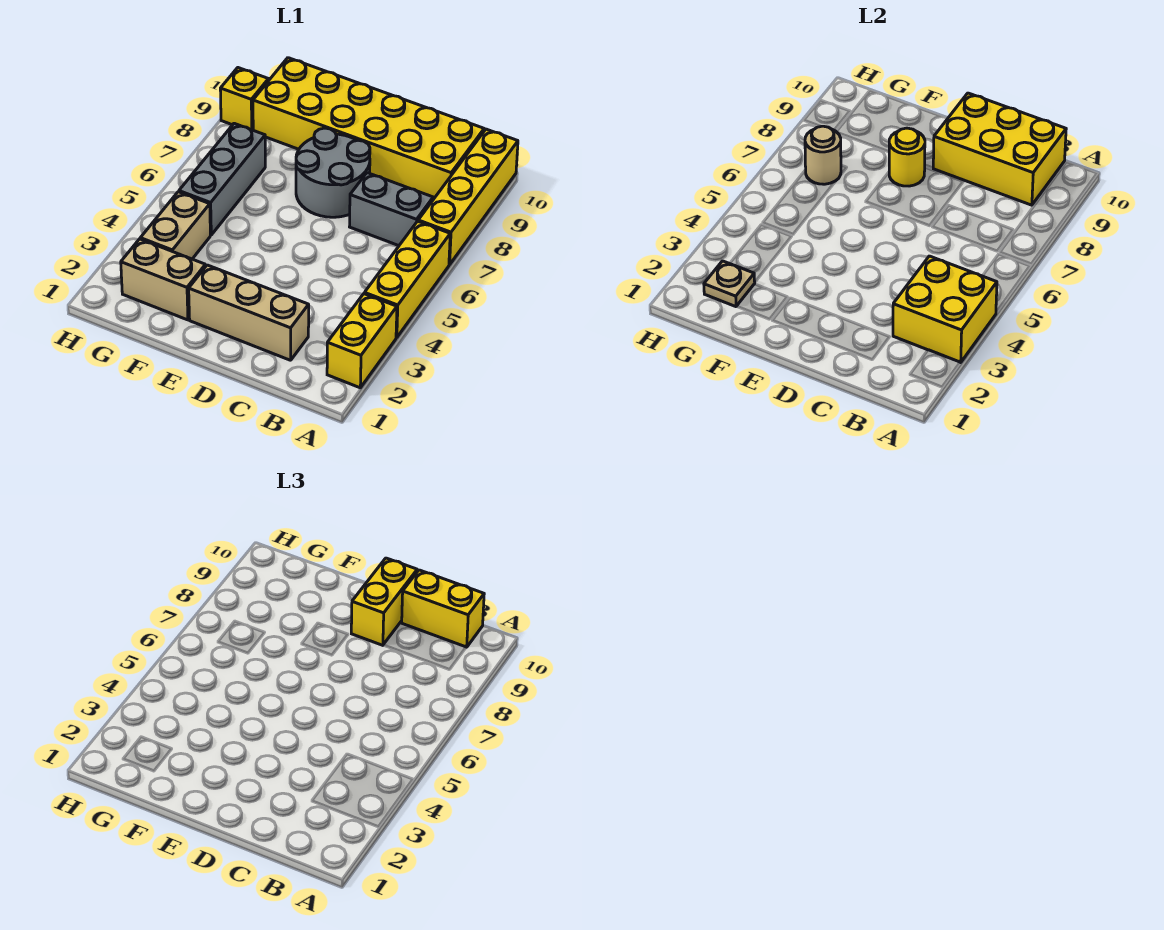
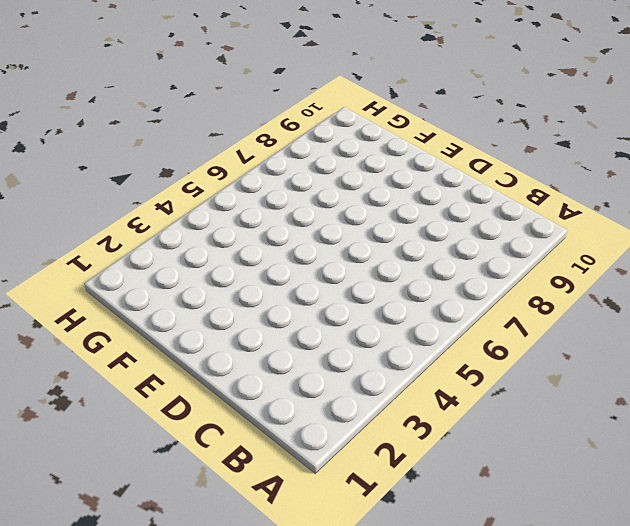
none -> yellow 1x2 brick [327,294,397,388]
none -> yellow 1x3 brick [364,221,450,338]
none -> yellow 1x4 brick [418,129,518,265]

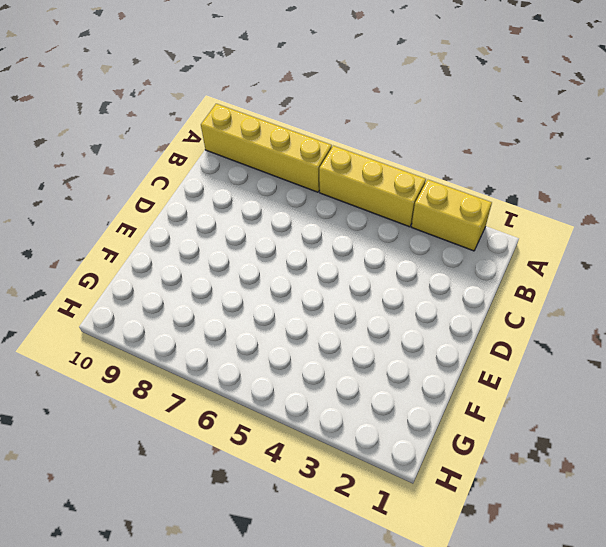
none -> grey 1x2 brick [350,173,433,246]
none -> yellow 2x6 brick [253,58,484,199]
none -> tan 1x3 brick [189,265,309,360]

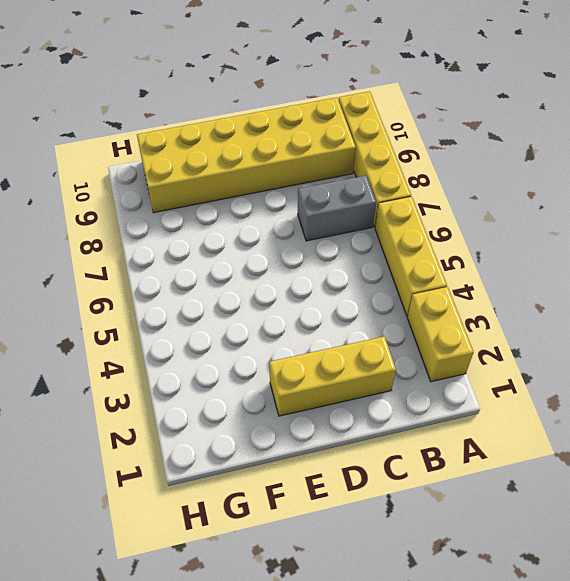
yellow 1x3 brick [269,336,396,416] -> tan 1x3 brick [189,265,309,360]
none -> grey 2x2 round brick [296,128,370,217]
none -> tan 1x2 brick [121,239,205,320]
none -> tan 1x2 brick [140,192,210,259]

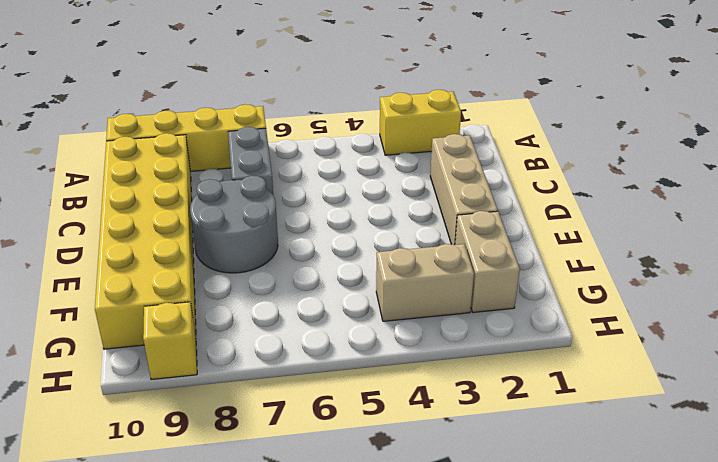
none -> yellow 1x3 brick [364,221,450,338]
none -> grey 1x3 brick [179,123,265,235]
none -> yellow 2x2 brick [893,256,997,363]

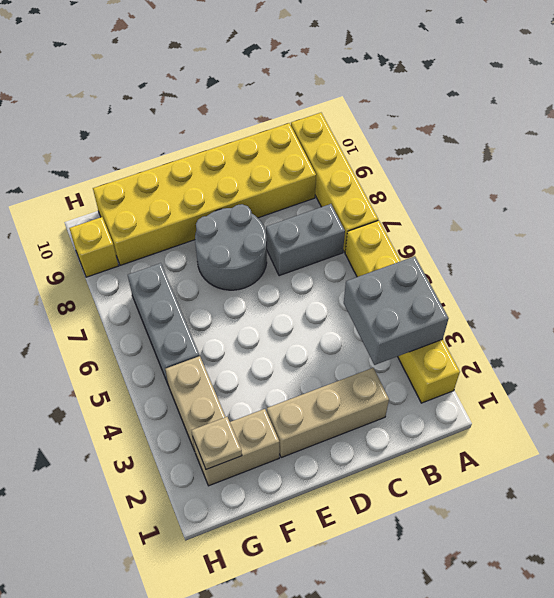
grey 2x2 brick [344,256,449,365] -> yellow 2x2 brick [893,256,997,363]
none -> yellow 2x3 brick [933,93,1066,205]
none -> yellow 1x1 round brick [889,128,925,186]
none -> tan 1x1 round brick [805,126,841,184]

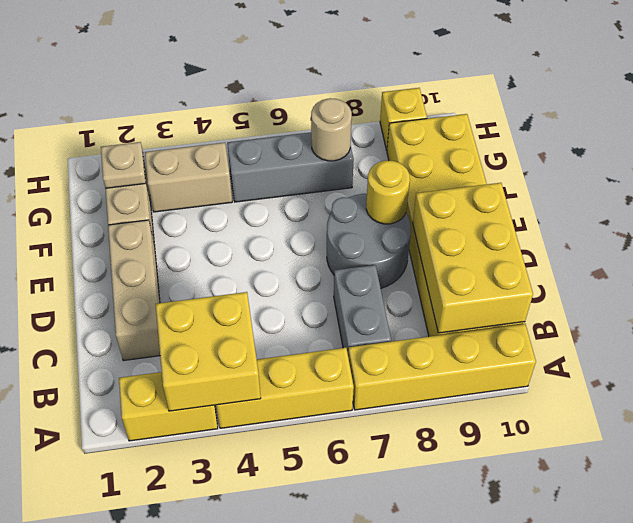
none -> yellow 1x2 brick [402,570,484,647]
none -> yellow 1x2 brick [351,558,417,645]

